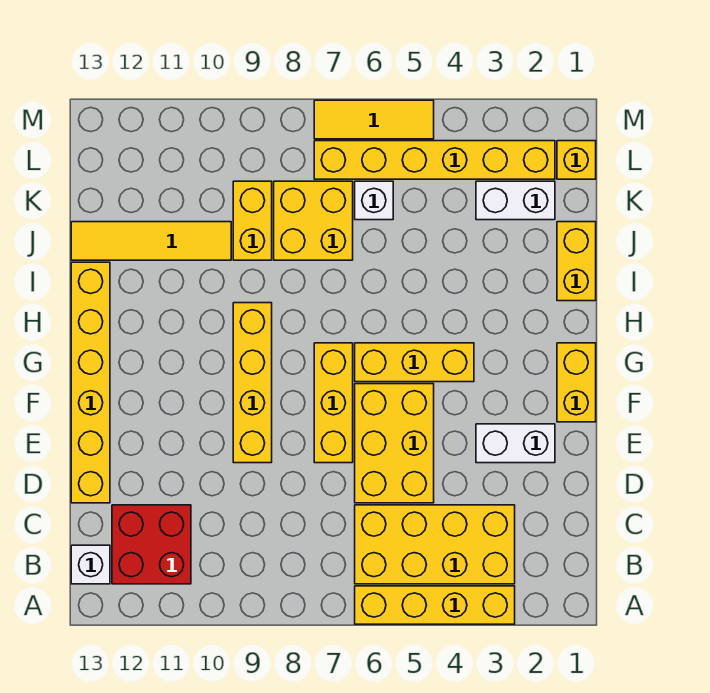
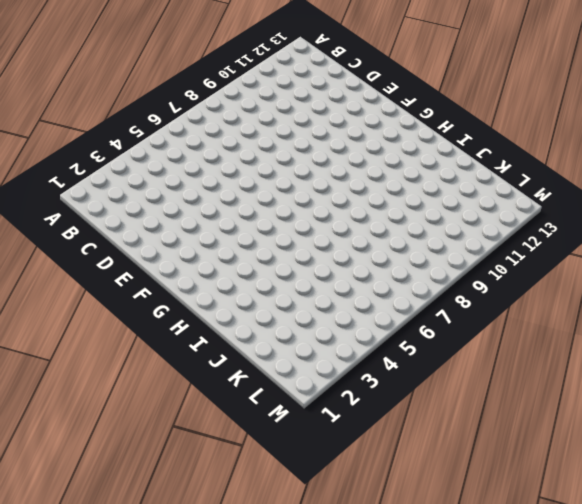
none -> yellow 1x4 brick [355,586,515,624]
none -> yellow 2x4 brick [355,505,515,584]
none -> red 2x2 brick [112,505,191,584]

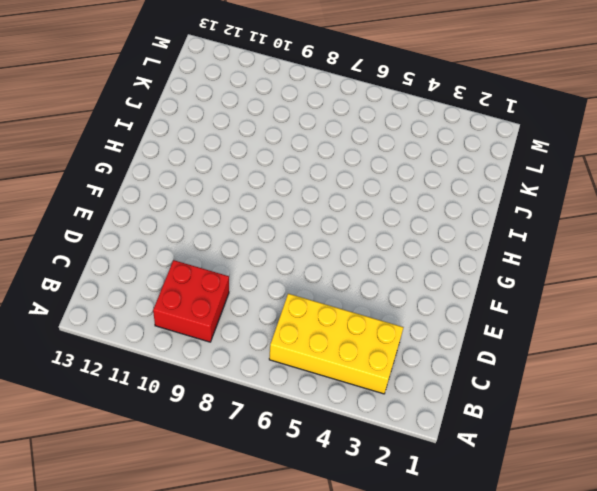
red 2x2 brick [153,260,229,342] -> red 2x2 brick moved to [112,505,191,584]
none -> yellow 1x4 brick [355,586,515,624]
none -> white 1x1 brick [71,545,110,584]
none -> yellow 2x3 brick [355,384,434,503]

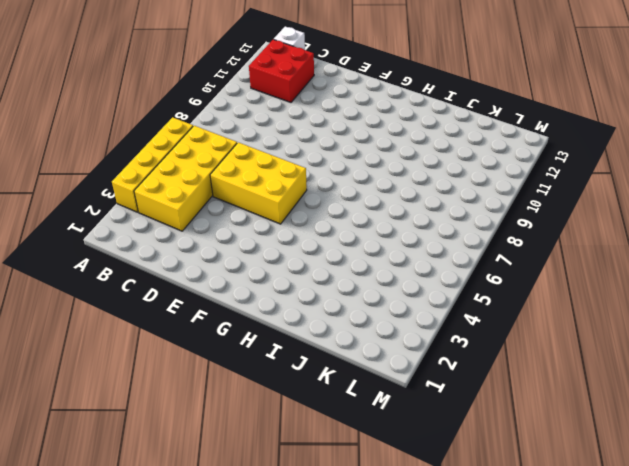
none -> yellow 1x6 brick [71,262,110,503]
none -> white 1x2 brick [476,424,555,463]
none -> yellow 1x3 brick [314,343,353,463]

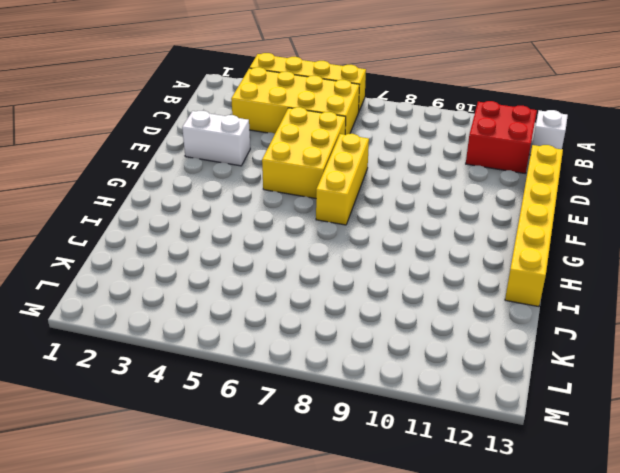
none -> yellow 1x4 brick [233,303,272,463]
none -> yellow 1x2 brick [557,343,596,422]
none -> yellow 1x3 brick [355,343,474,382]

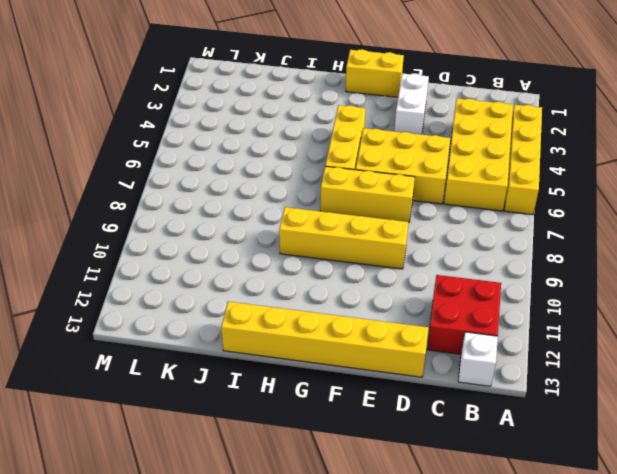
none -> yellow 1x2 brick [557,222,596,301]
none -> yellow 2x2 brick [274,181,353,260]
none -> yellow 1x2 brick [233,181,272,260]

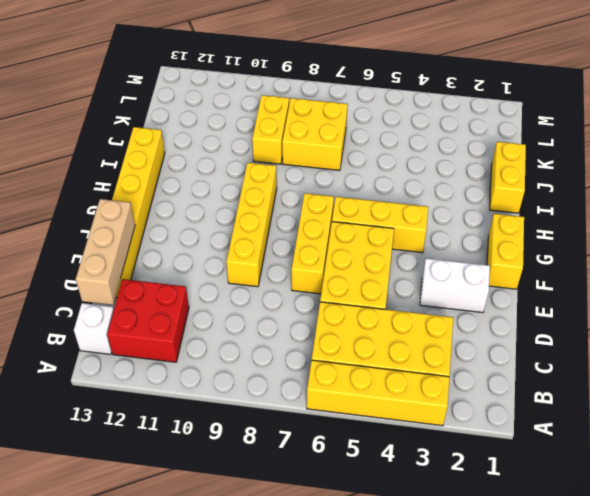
tan 1x3 brick [76,199,135,305] -> none
none -> yellow 1x4 tile [71,222,231,260]
none -> white 1x2 brick [476,181,555,220]
none -> white 1x1 brick [355,181,393,220]

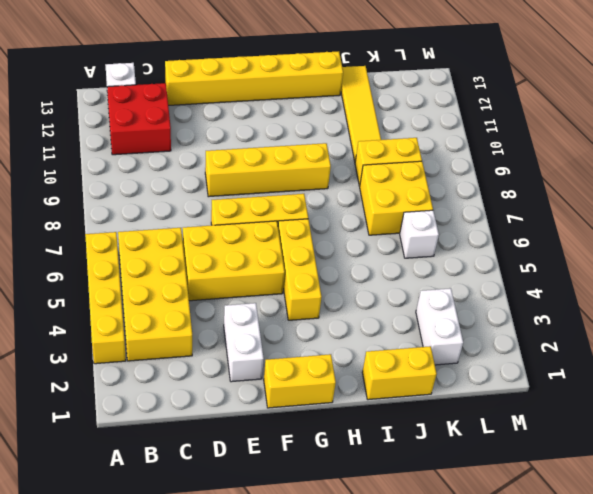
none -> yellow 1x1 brick [557,141,596,179]
none -> yellow 1x6 brick [314,141,555,179]
none -> yellow 1x3 tile [314,100,434,139]

